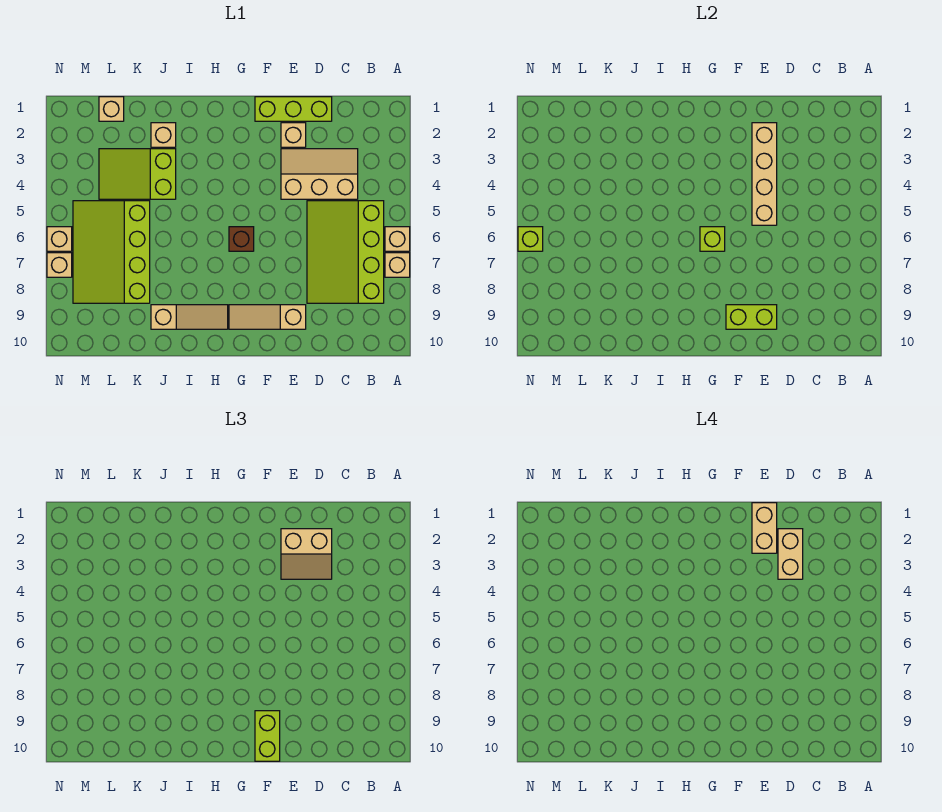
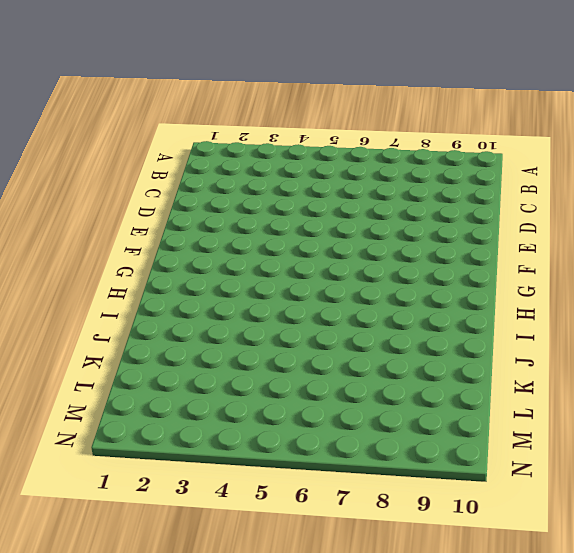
none -> tan 1x1 brick [385,227,410,251]
none -> tan 1x1 brick [385,253,410,277]
none -> lime 3x4 slope [307,201,384,303]

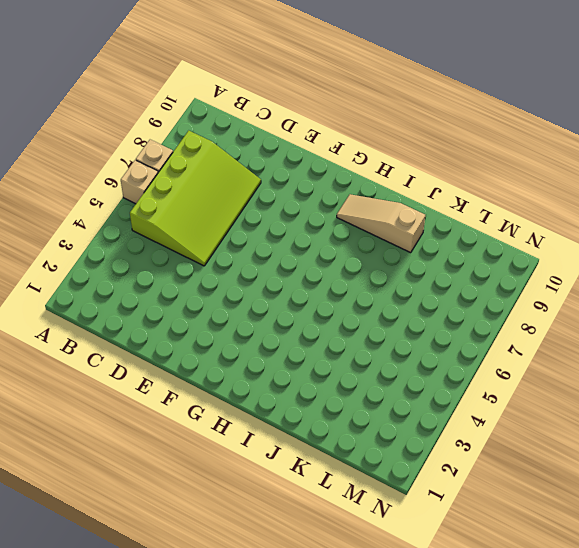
none -> tan 2x3 slope [281,149,358,199]
none -> lime 1x3 brick [255,97,332,121]
none -> tan 1x1 brick [281,123,306,147]

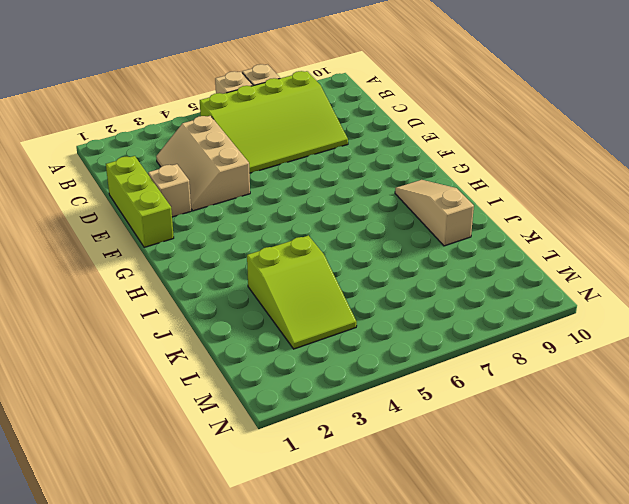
none -> tan 1x3 slope [229,305,306,329]
none -> brown 1x1 brick [229,227,254,251]
none -> tan 1x1 brick [151,123,176,147]

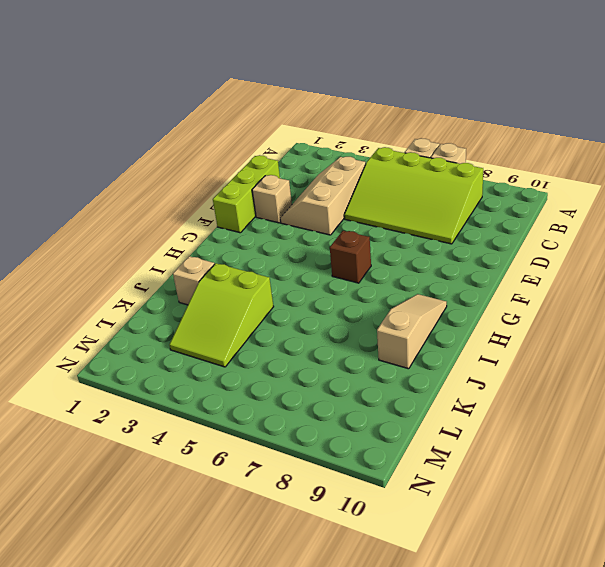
none -> tan 1x3 slope [229,305,306,329]
none -> lime 3x4 slope [73,201,150,303]
none -> tan 1x1 brick [99,97,124,121]

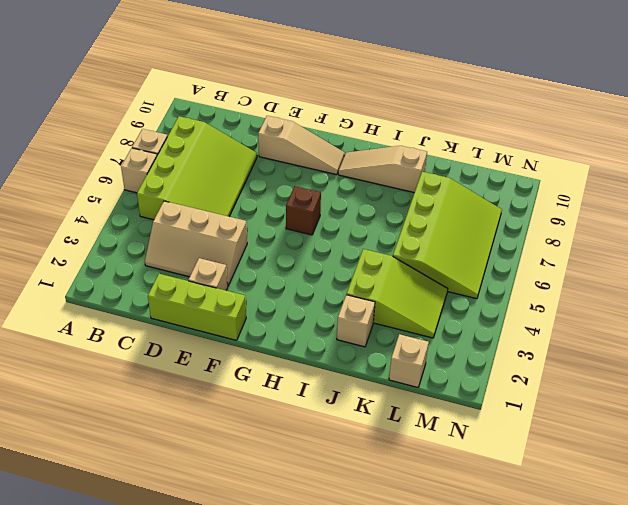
none -> tan 1x1 brick [47,227,72,251]
none -> tan 1x1 brick [47,253,72,277]
none -> tan 1x4 brick [752,123,777,225]

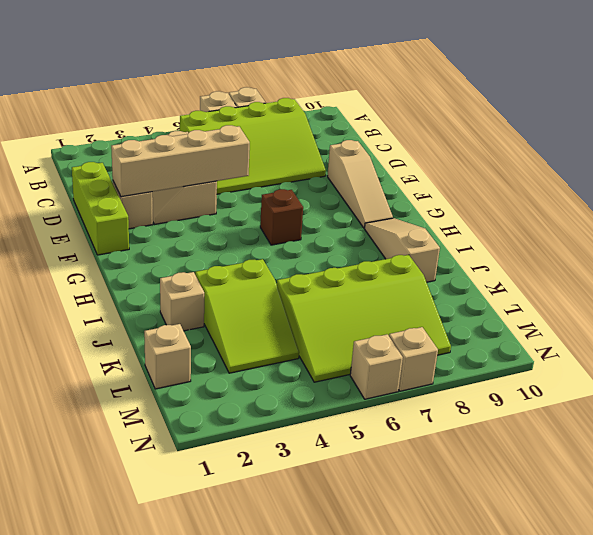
none -> lime 1x2 brick [726,305,777,329]
none -> lime 1x1 brick [700,227,725,251]
none -> lime 1x1 brick [518,227,543,251]

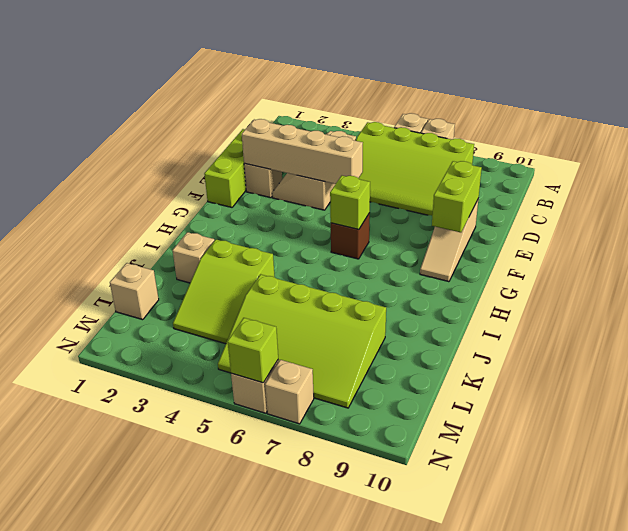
none -> tan 1x3 slope [151,305,228,329]
none -> tan 2x2 slope [281,529,332,579]
none -> lime 1x2 brick [255,711,280,761]

